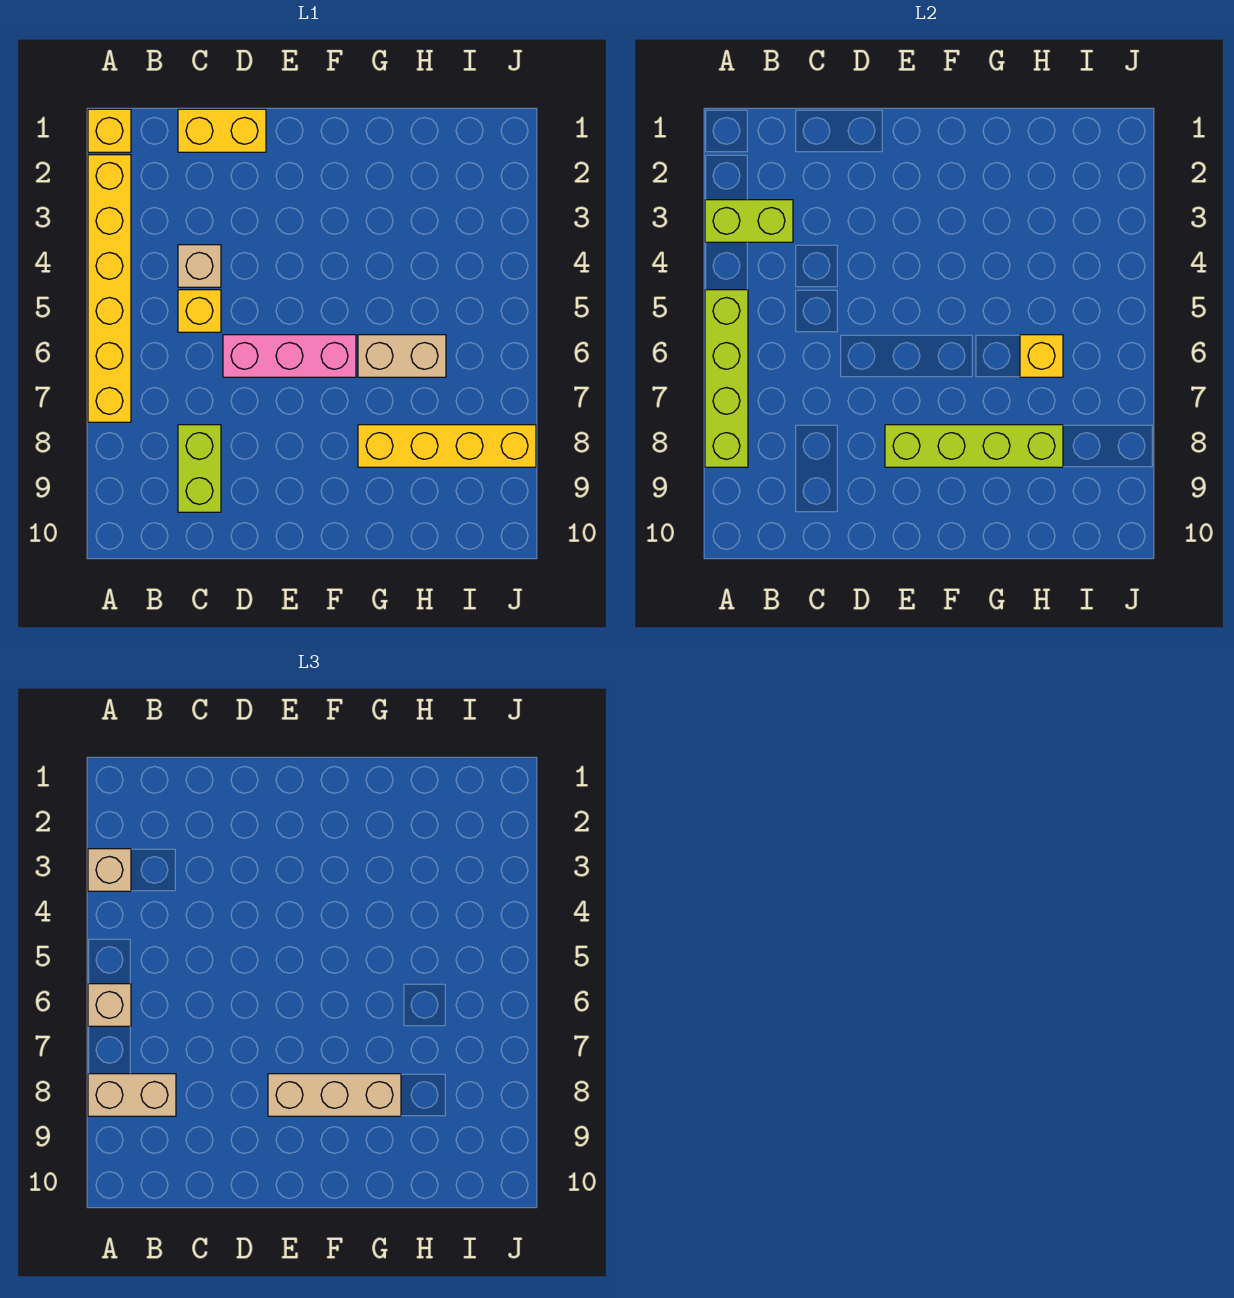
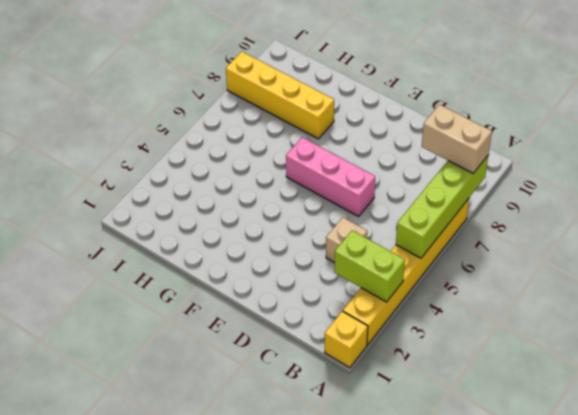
none -> yellow 1x2 brick [178,109,266,152]
none -> yellow 1x1 brick [178,290,221,332]
none -> lime 1x2 brick [178,425,221,512]

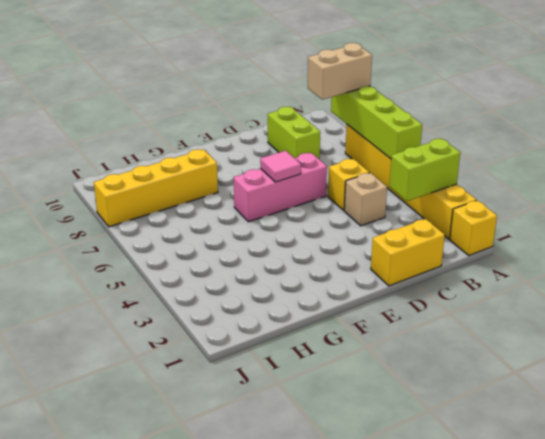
pink 1x1 tile [260,151,301,182] -> none
none -> tan 1x2 brick [358,335,446,377]
none -> lime 1x4 brick [885,425,1063,467]
none -> yellow 1x1 brick [1020,335,1063,377]

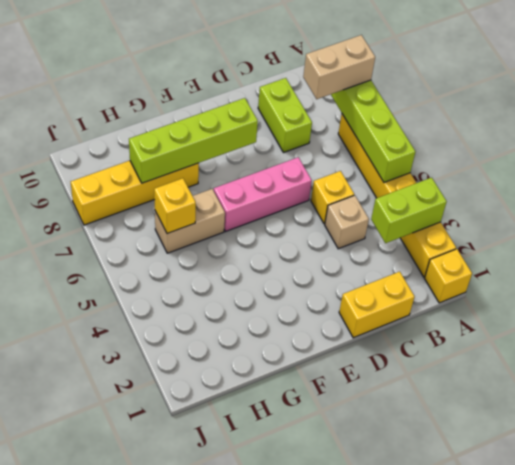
none -> tan 1x1 brick [88,849,131,891]
none -> tan 1x1 brick [88,984,131,1026]
none -> tan 1x3 brick [268,1074,401,1116]

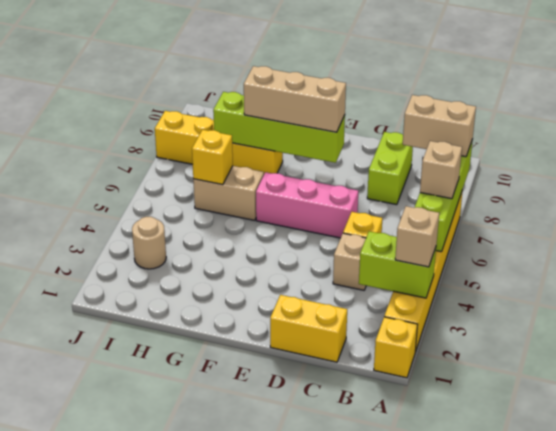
tan 1x1 round brick [132,217,166,269] -> none

